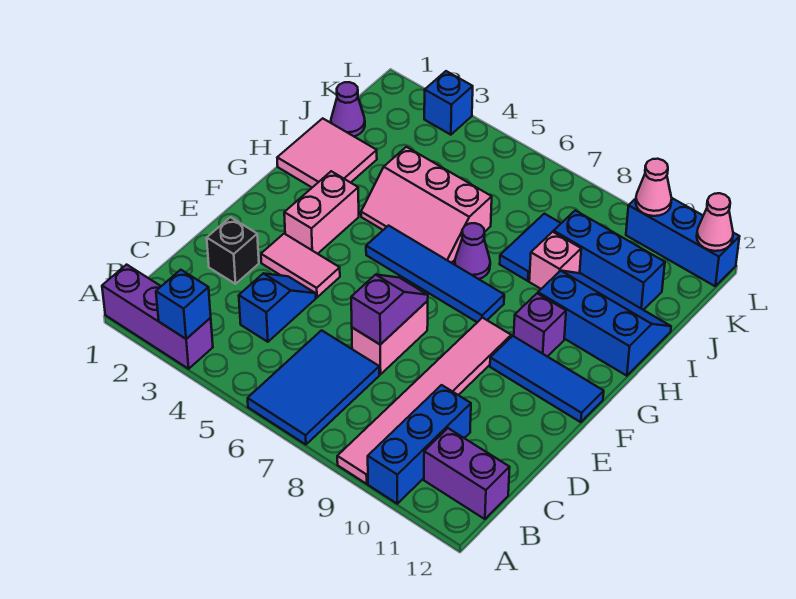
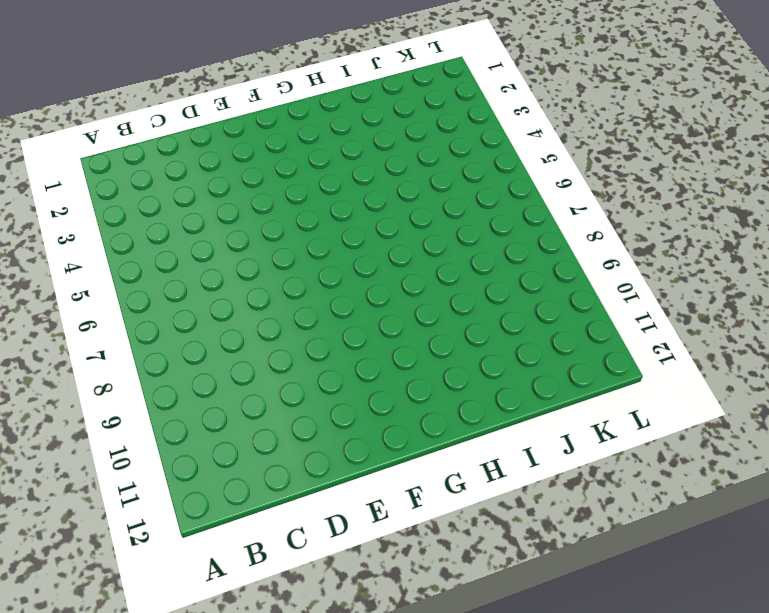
none -> purple 1x3 brick [102,265,213,369]
none -> blue 2x3 tile [248,330,379,445]
none -> pink 1x6 tile [337,318,511,484]

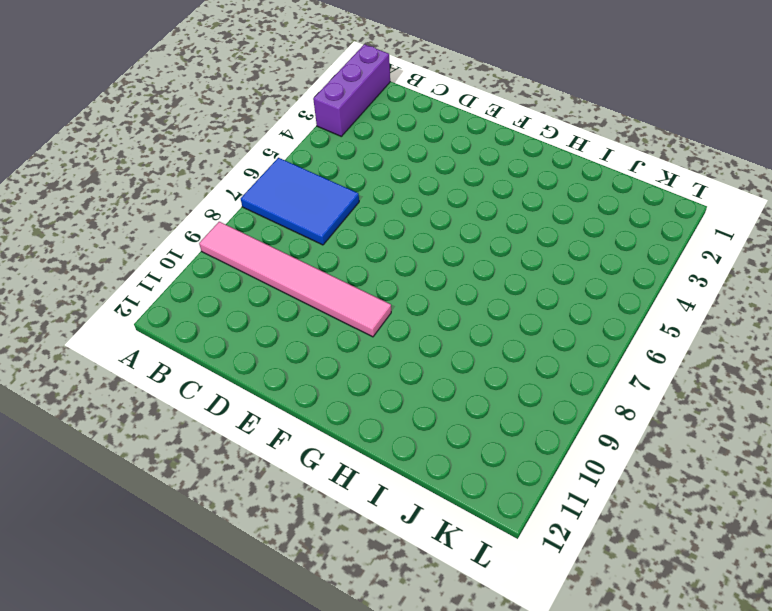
none -> blue 1x3 brick [368,385,471,504]
none -> purple 1x2 brick [424,428,510,519]
none -> blue 1x2 slope [239,273,316,342]

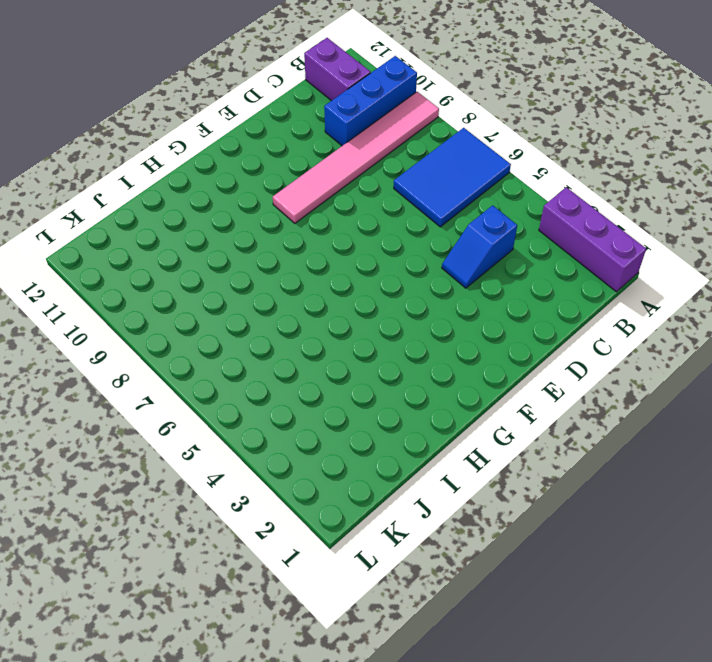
none -> black 1x1 brick [207,217,259,284]
none -> pink 1x2 brick [352,301,428,374]
none -> pink 1x2 tile [261,234,340,297]

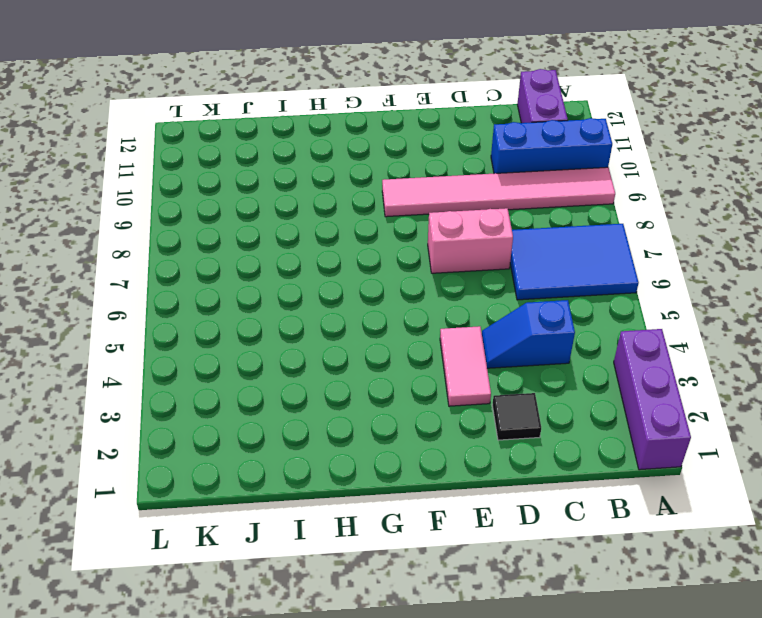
black 1x1 tile [492,393,541,440] -> black 1x1 brick [207,217,259,284]
none -> pink 1x2 brick [284,171,359,254]
none -> blue 1x3 tile [490,336,604,422]
none -> blue 1x4 tile [366,226,504,322]

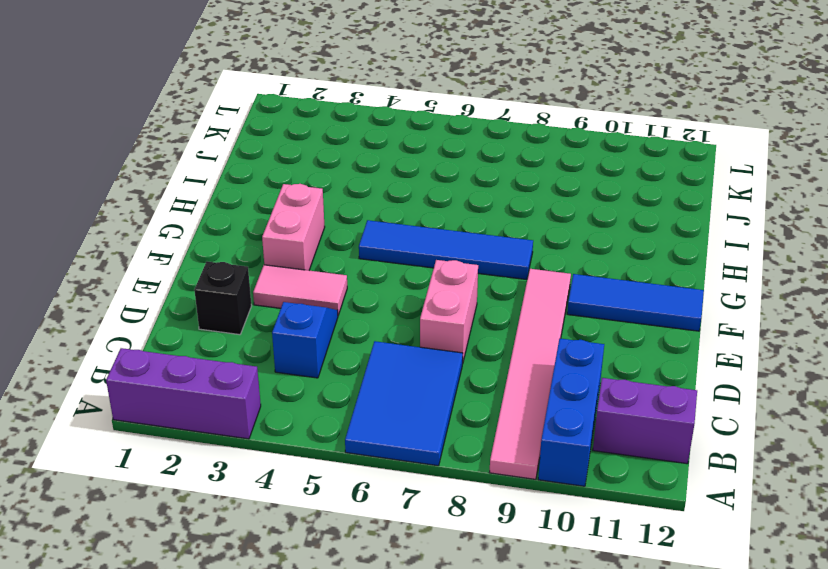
none -> purple 1x1 brick [514,293,566,357]
none -> pink 2x2 tile [277,118,377,187]
none -> pink 2x3 slope [361,147,492,263]

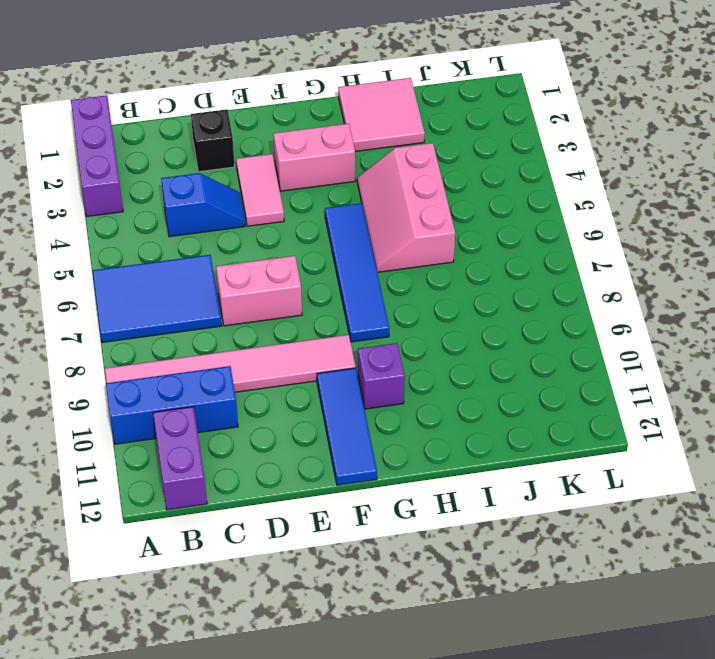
none -> purple 1x1 cone [455,223,490,279]
none -> blue 2x3 slope [538,271,671,376]
none -> blue 1x2 tile [500,214,561,281]

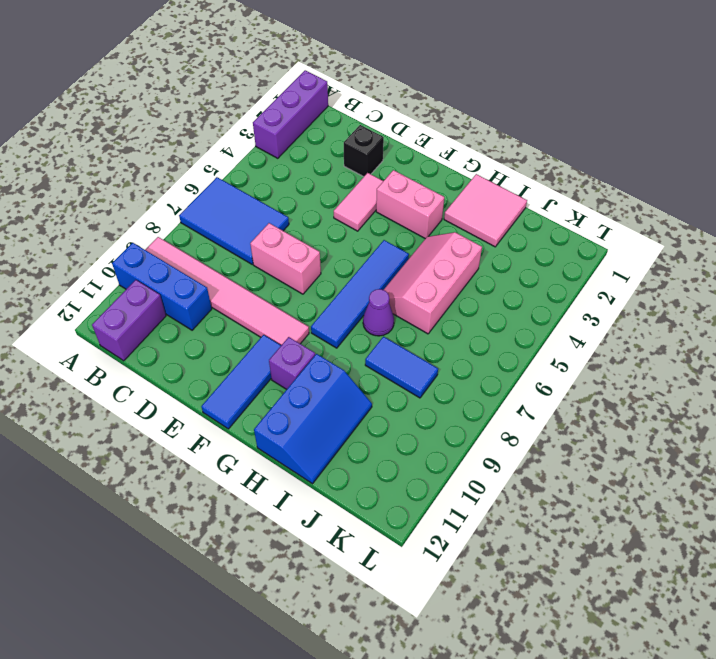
none -> blue 1x2 slope [239,273,316,342]
none -> pink 1x1 brick [529,232,581,289]
none -> purple 1x1 cone [331,82,365,136]

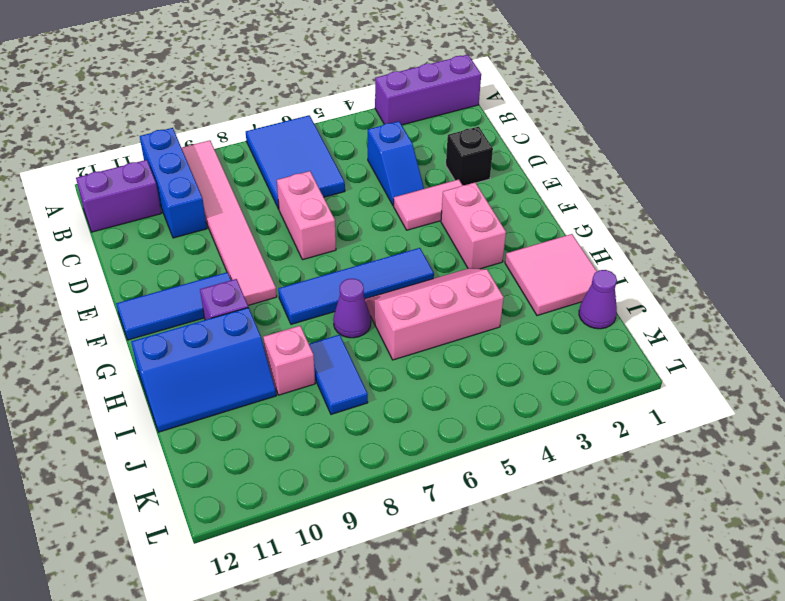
none -> blue 1x3 brick [554,210,665,310]
none -> blue 1x1 brick [424,71,473,135]
none -> blue 1x3 brick [626,198,740,286]

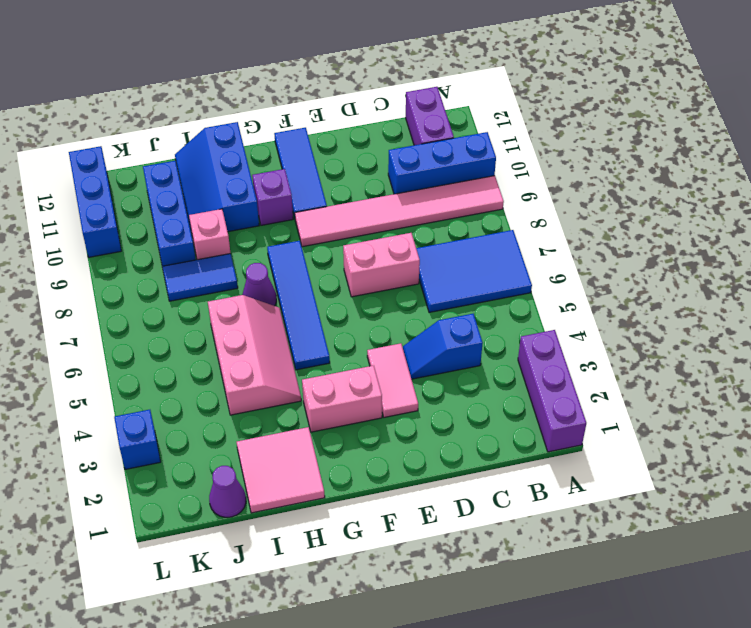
none -> black 1x1 brick [207,217,259,284]
none -> blue 1x1 brick [156,270,211,339]
none -> purple 1x2 slope [351,275,428,345]

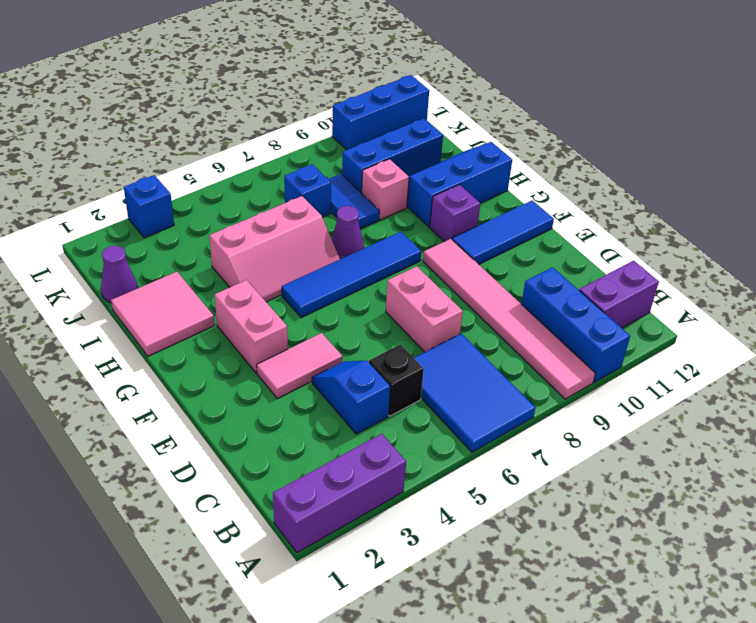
black 1x1 brick [369,345,424,416] -> black 1x1 brick moved to [207,217,259,284]
blue 1x1 brick [284,164,331,217] -> blue 1x1 brick moved to [156,270,211,339]
none -> purple 1x2 slope [351,275,428,345]
none -> pink 1x1 cone [636,159,672,216]
none -> pink 1x1 cone [697,193,733,251]

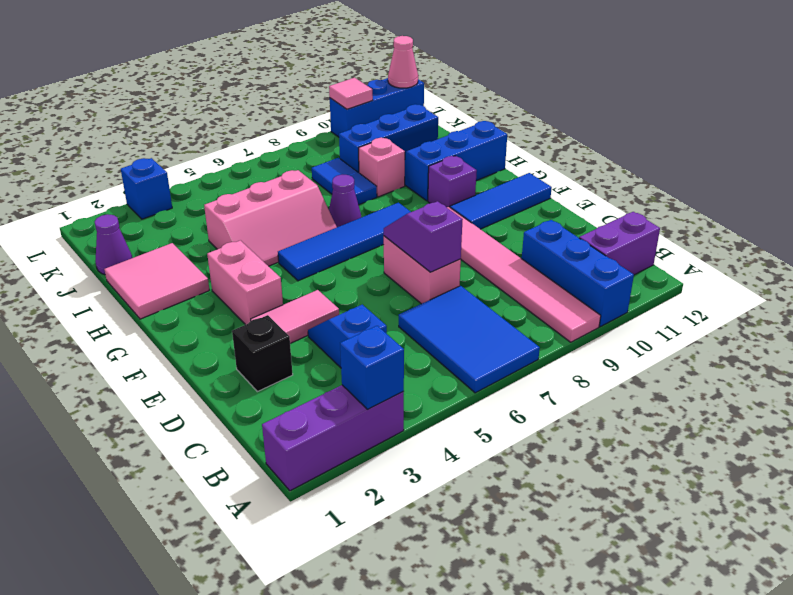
pink 1x1 tile [329,78,373,109] -> pink 1x1 cone [636,159,672,216]

